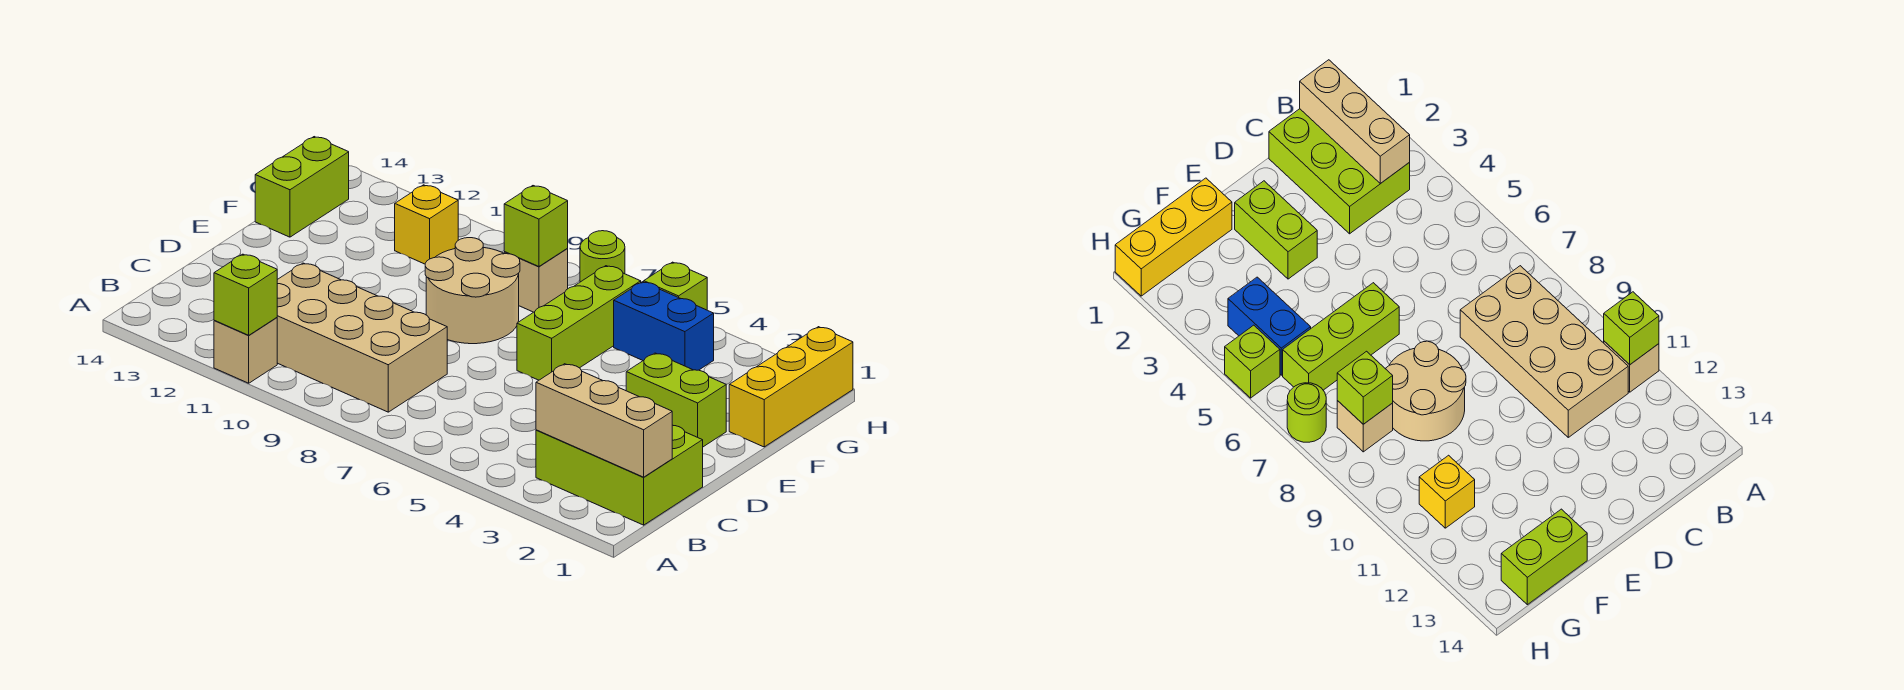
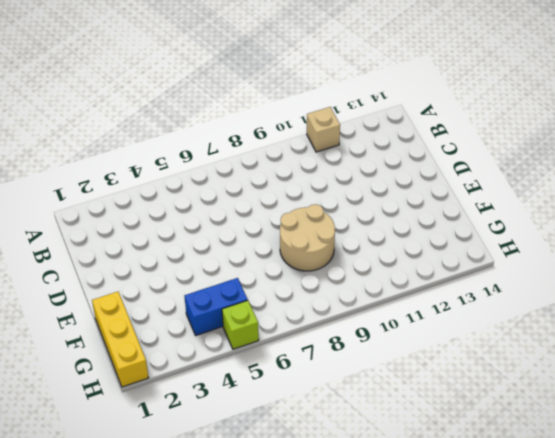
none -> lime 2x3 brick [536,425,703,525]
none -> tan 2x4 brick [277,263,447,412]
none -> lime 1x2 brick [626,353,726,447]

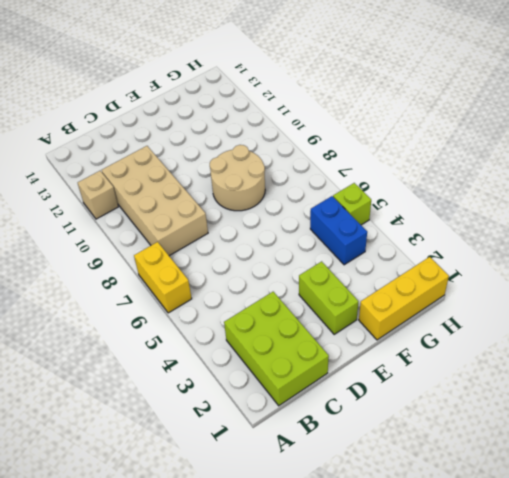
yellow 1x2 brick [134,242,192,313] -> none
none -> lime 1x3 brick [517,266,641,380]
none -> lime 1x2 brick [255,137,349,237]
none -> tan 1x1 brick [504,249,568,312]

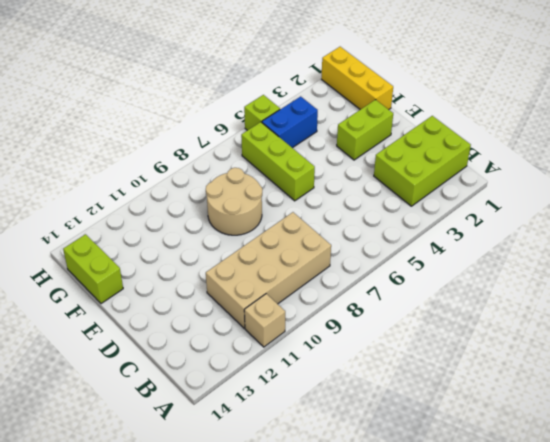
none -> tan 1x1 brick [504,249,568,312]
none -> yellow 1x1 brick [395,185,458,264]
none -> lime 1x1 round brick [580,231,625,282]

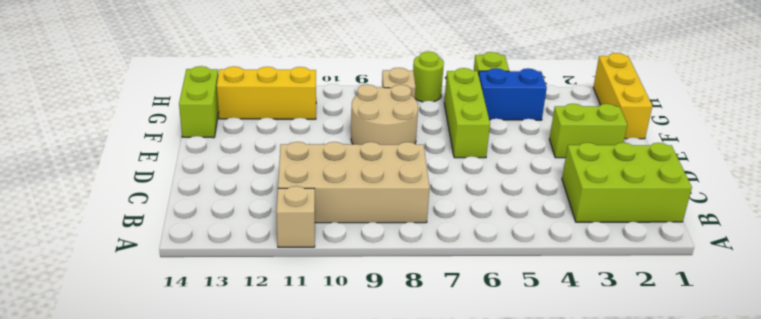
yellow 1x3 brick [217,66,316,119] -> yellow 1x1 brick [395,185,458,264]
none -> lime 1x1 brick [214,254,277,335]
none -> tan 1x3 brick [536,364,672,477]
none -> lime 1x1 brick [504,186,568,266]

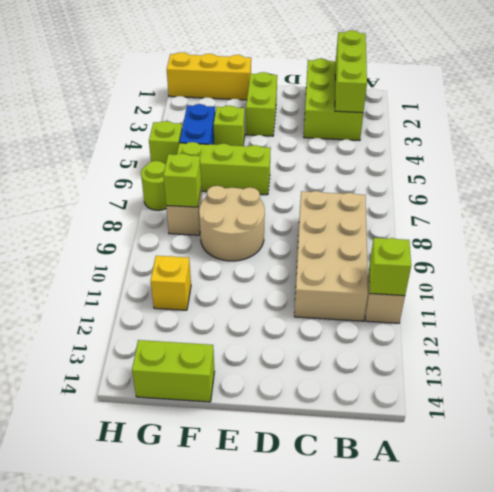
lime 1x3 brick [335,30,367,113] -> tan 1x3 brick [536,364,672,477]
lime 1x1 brick [214,106,245,146] -> none

